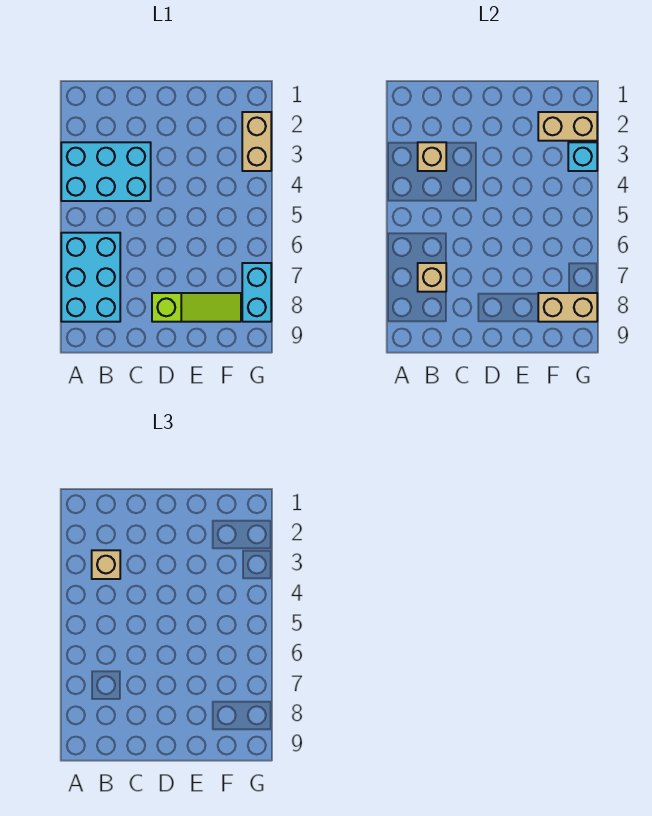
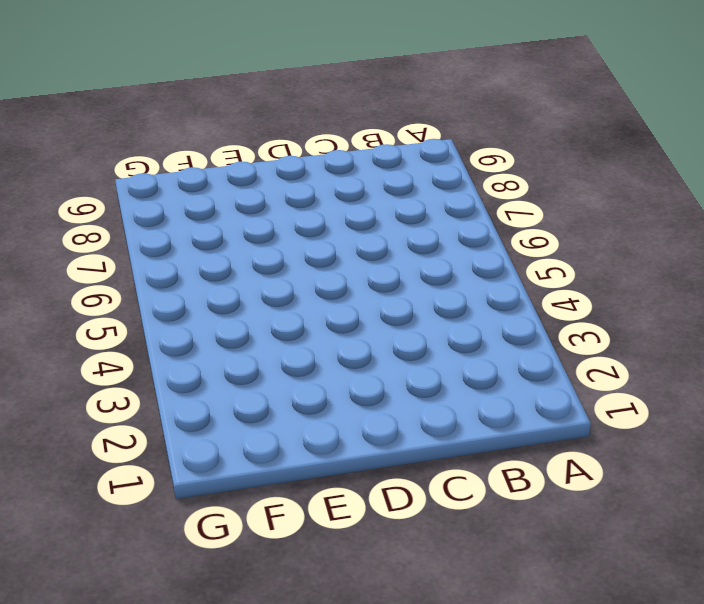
none -> cyan 2x3 brick [61,142,151,201]
none -> cyan 2x3 brick [61,233,120,322]

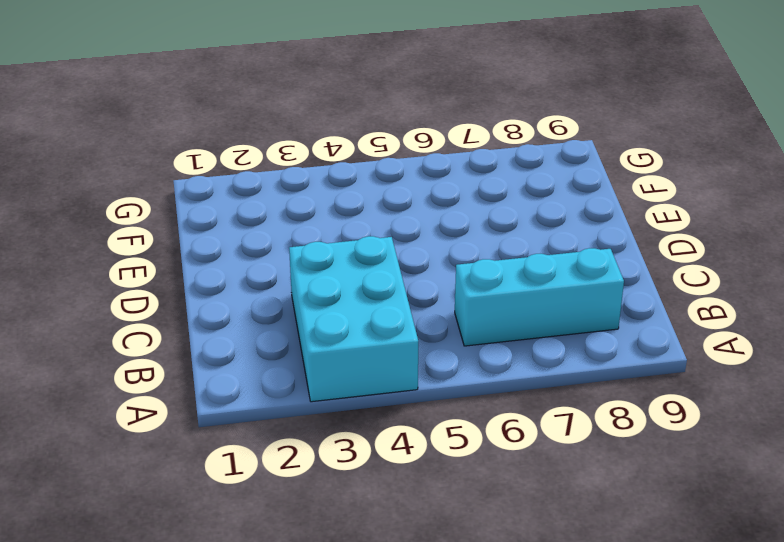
cyan 1x3 brick [455,248,624,346] -> cyan 2x3 brick [61,233,120,322]
none -> lime 1x3 slope [152,293,241,322]
none -> tan 1x2 brick [242,112,271,171]

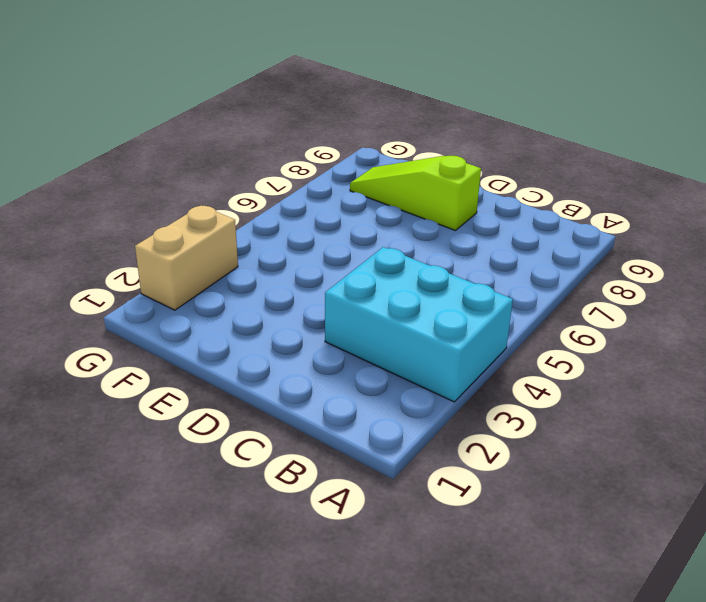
none -> cyan 2x3 brick [61,233,120,322]
none -> cyan 1x2 brick [242,263,271,322]

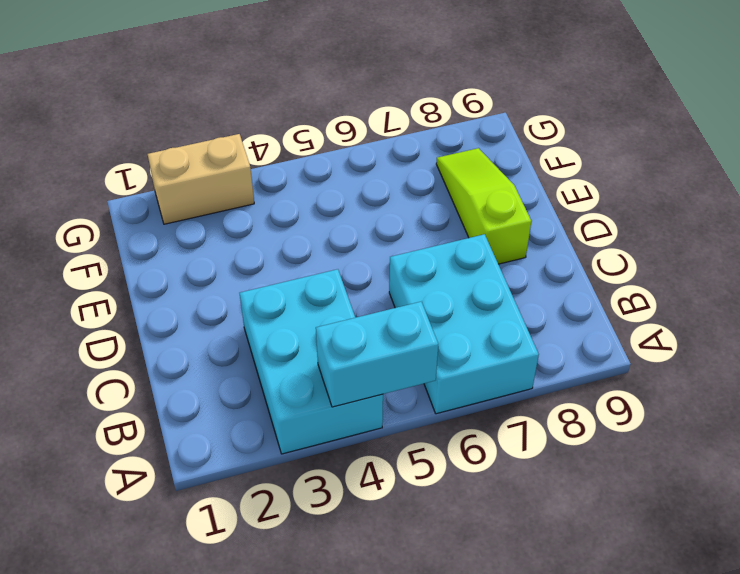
cyan 1x2 brick [316,302,438,407] -> cyan 1x2 brick moved to [242,263,271,322]
cyan 2x3 brick [389,234,539,414] -> cyan 2x3 brick turned to [61,233,120,322]
none -> tan 1x1 brick [418,142,446,171]
none -> tan 1x1 brick [418,263,446,292]

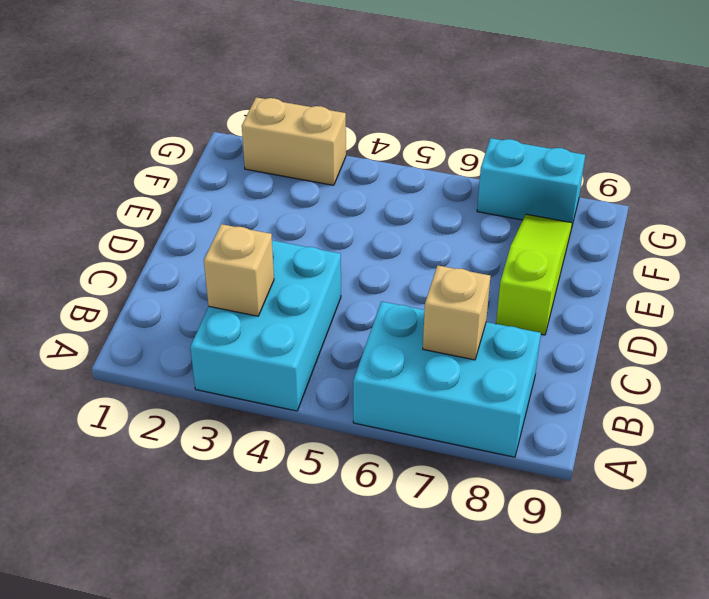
none -> tan 1x2 brick [538,112,597,141]
none -> tan 1x2 brick [538,293,597,322]

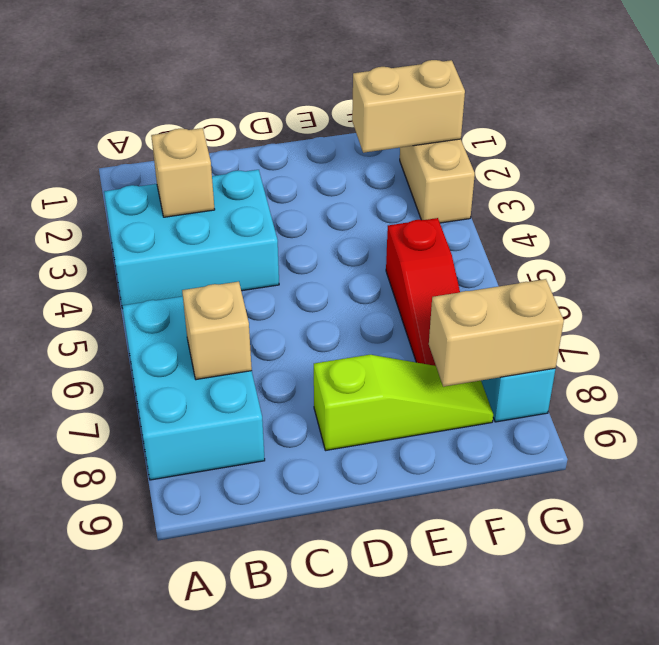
red 1x3 slope [386,218,460,366] -> none
none -> cyan 1x1 brick [568,142,597,171]
none -> tan 1x1 brick [92,550,120,579]

